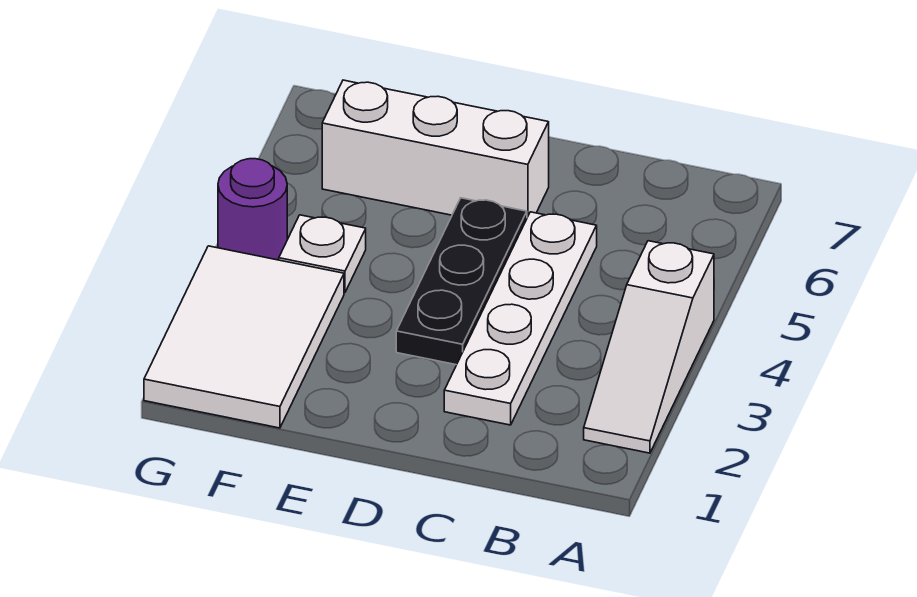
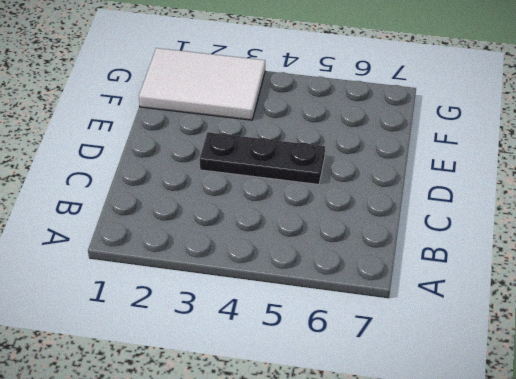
none -> white 1x3 slope [584,241,714,453]
none -> white 1x4 plate [444,212,597,425]

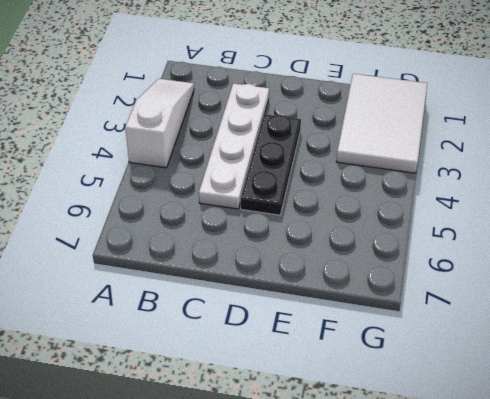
none -> white 1x3 brick [322,80,549,217]
none -> white 1x1 plate [279,215,366,293]

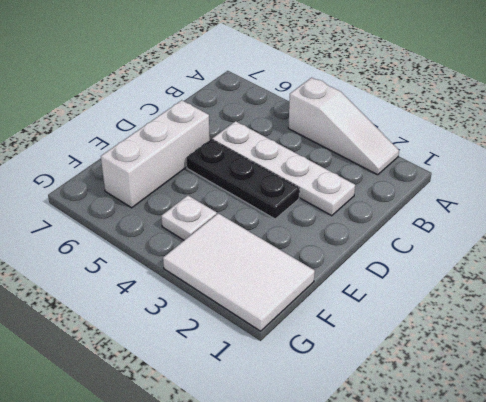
none -> purple 1x1 round brick [218,159,287,260]

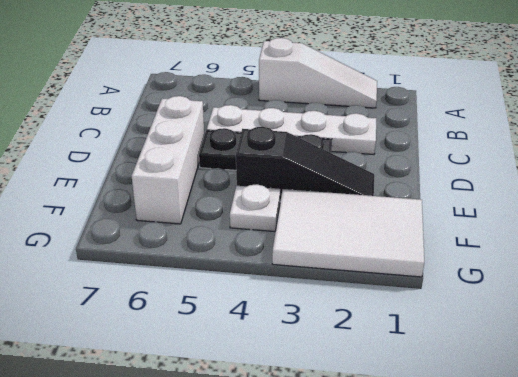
black 1x3 slope [236,127,374,201] -> none
none -> purple 1x1 round brick [218,159,287,260]

